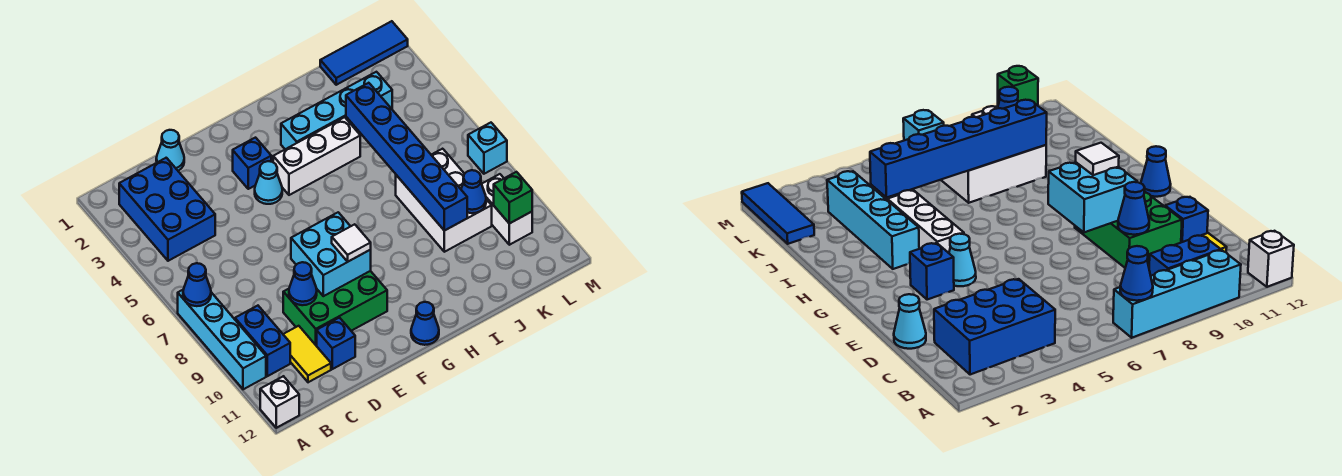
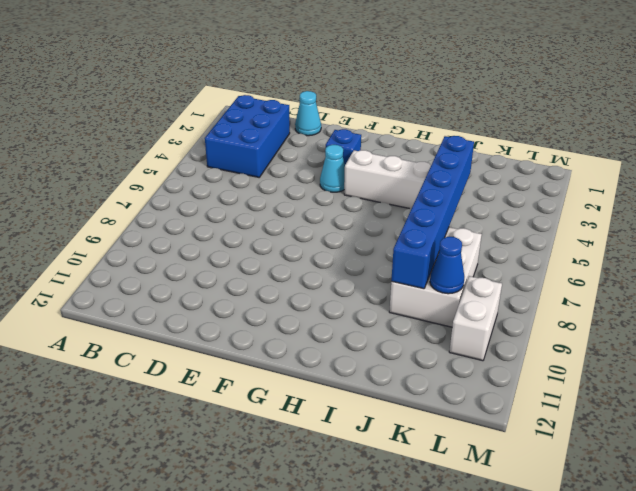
none -> cyan 1x4 brick [178,289,266,389]
none -> white 1x1 brick [260,376,299,428]
none -> blue 1x2 brick [235,306,290,376]

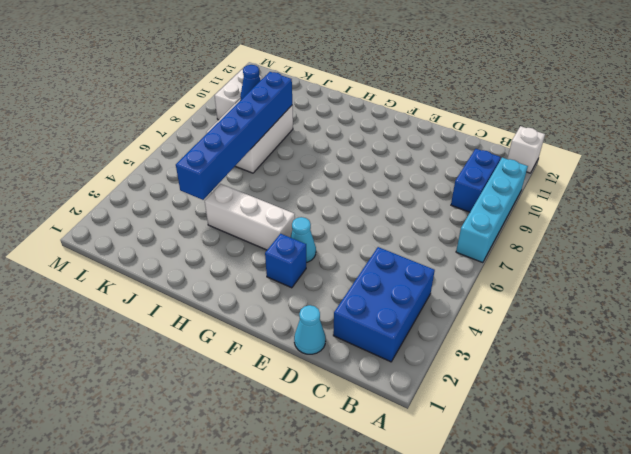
none -> yellow 1x2 tile [283,326,331,382]
none -> green 2x3 brick [283,271,387,346]
none -> blue 1x1 brick [317,318,355,369]

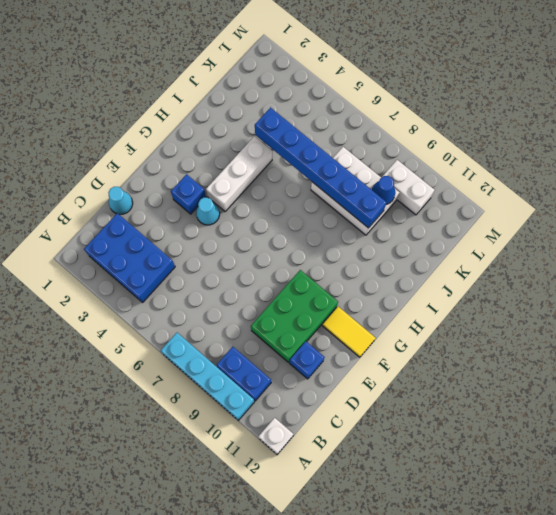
yellow 1x2 tile [322,307,376,357] -> yellow 1x2 tile moved to [283,326,331,382]
none -> blue 1x1 cone [411,302,439,345]
none -> cyan 1x4 brick [281,72,392,149]
none -> blue 1x3 tile [320,21,408,85]

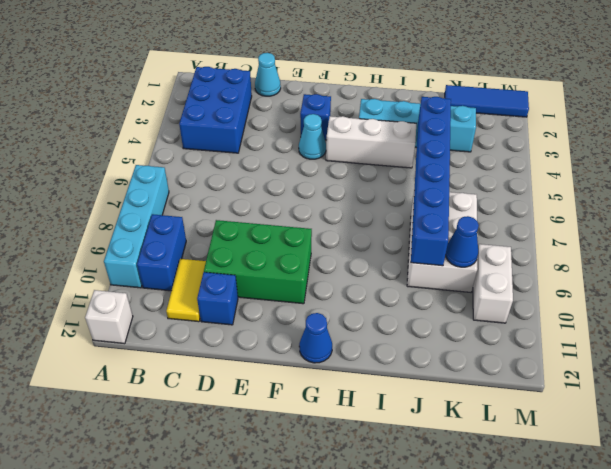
none -> cyan 1x1 brick [468,123,507,174]
none -> blue 1x1 cone [183,263,211,306]
none -> blue 1x1 cone [289,262,317,305]

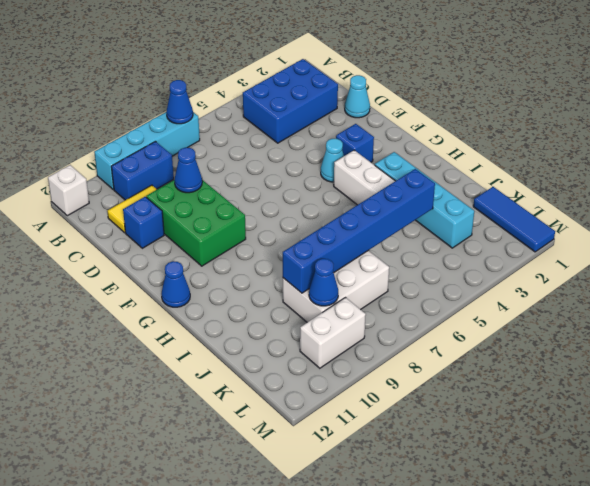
none -> cyan 1x1 brick [468,123,507,174]
none -> cyan 2x2 brick [291,212,371,296]
none -> green 1x1 brick [494,172,532,224]

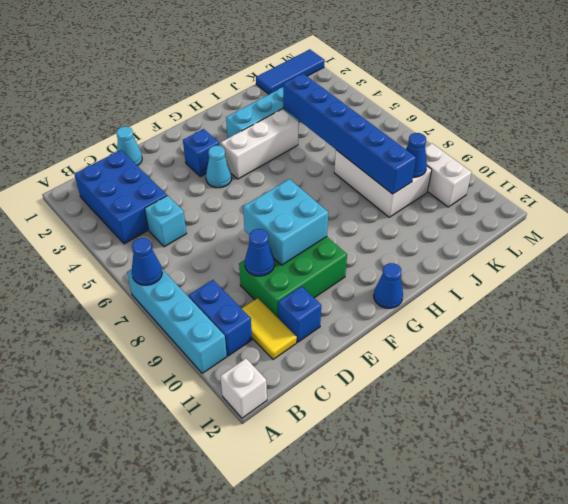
cyan 1x1 brick [145,196,187,247] -> cyan 1x1 brick moved to [468,123,507,174]
none -> green 1x1 brick [494,172,532,224]
none -> white 1x1 tile [332,224,371,261]

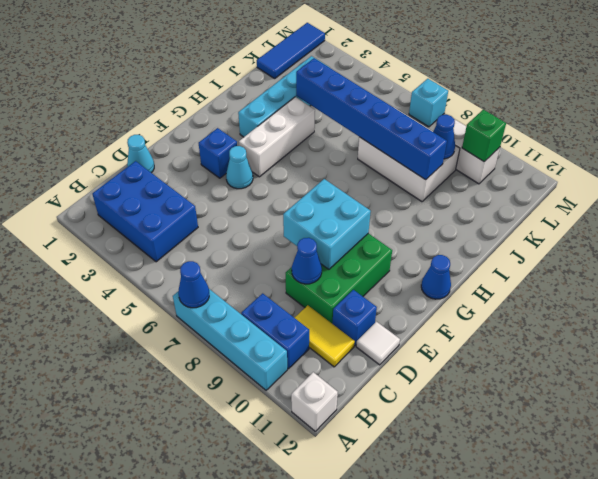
white 1x1 tile [356,322,400,365] -> white 1x1 tile moved to [332,224,371,261]

